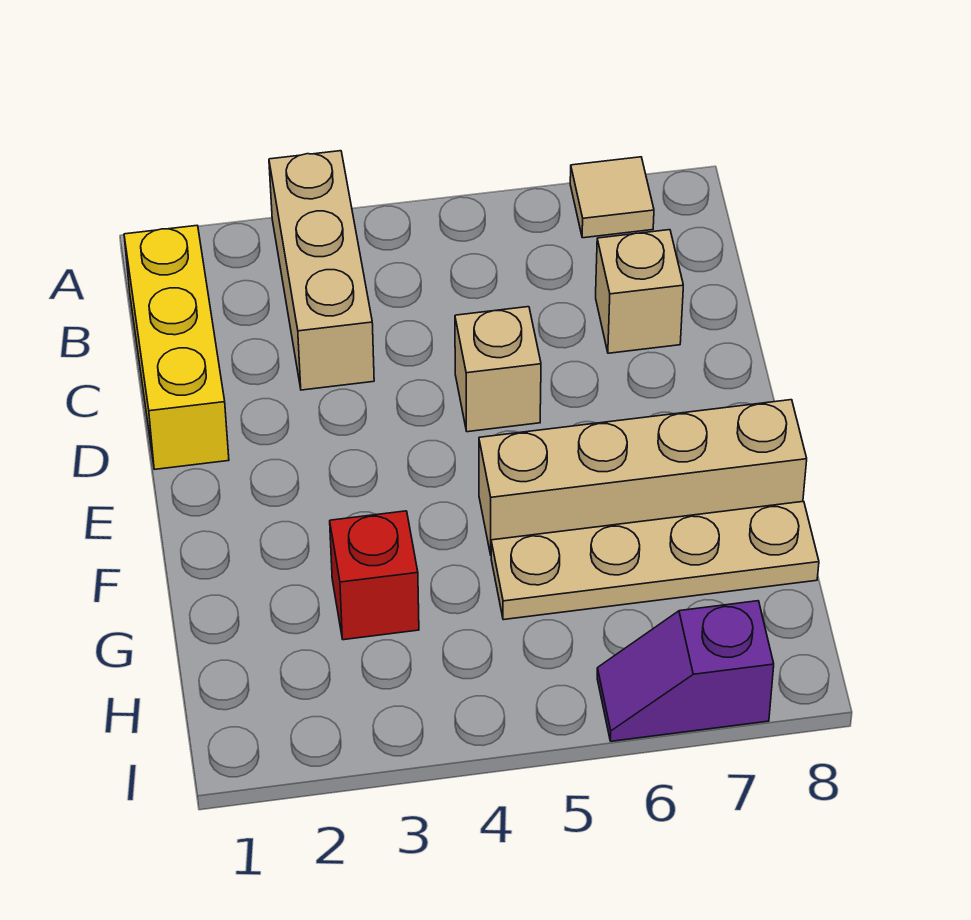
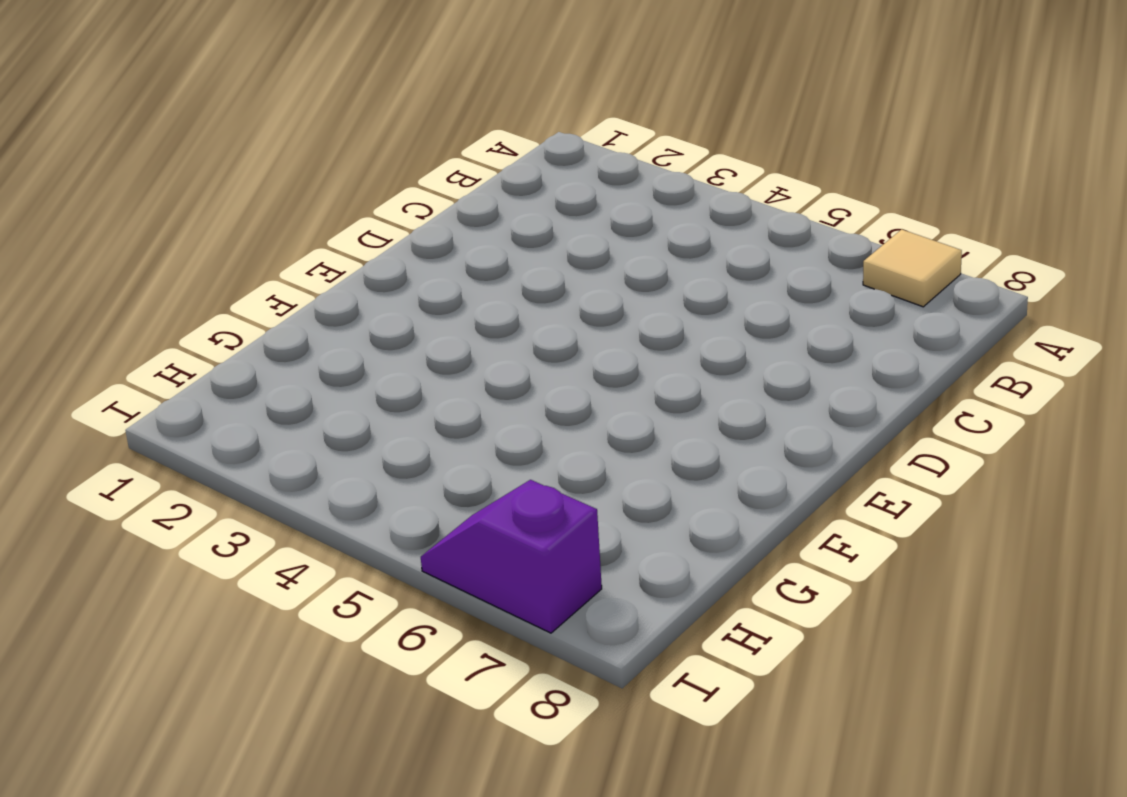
none -> tan 1x3 brick [269,151,374,390]
none -> yellow 1x3 brick [124,226,229,469]

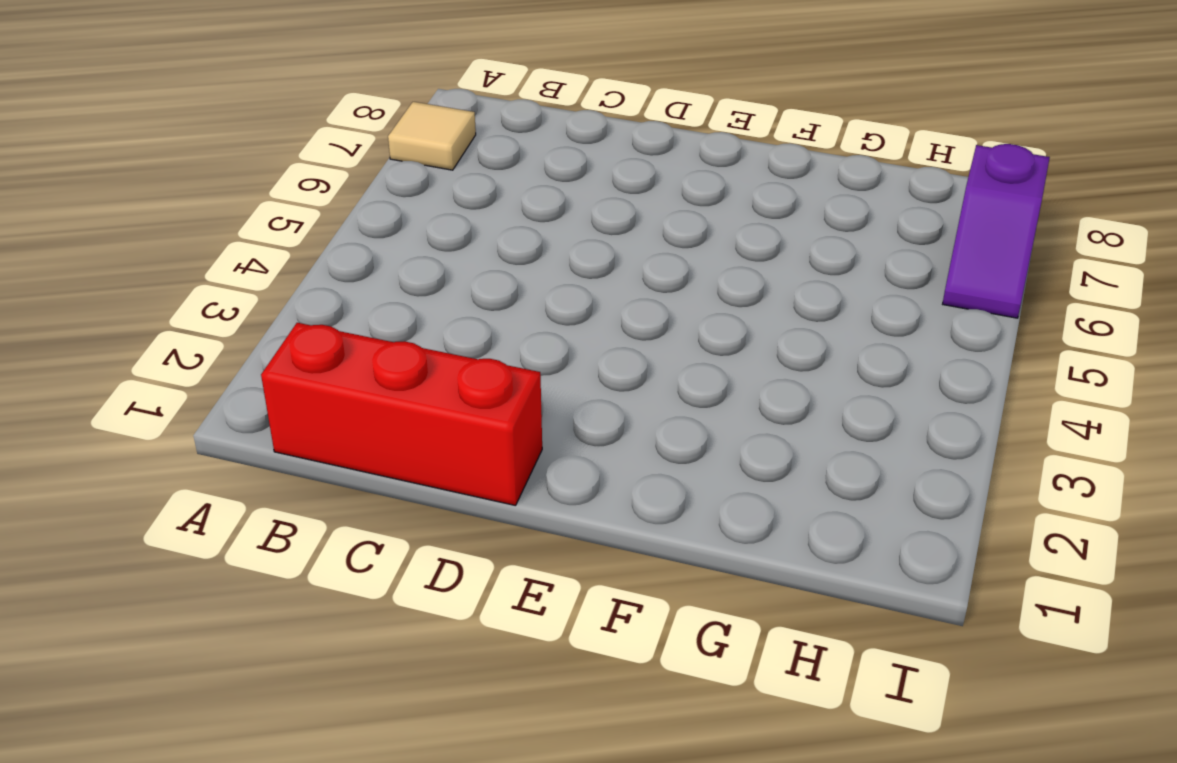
red 1x3 brick [261,323,542,506] -> yellow 1x3 brick [124,226,229,469]
none -> tan 1x3 brick [269,151,374,390]
none -> tan 1x1 brick [596,230,683,353]

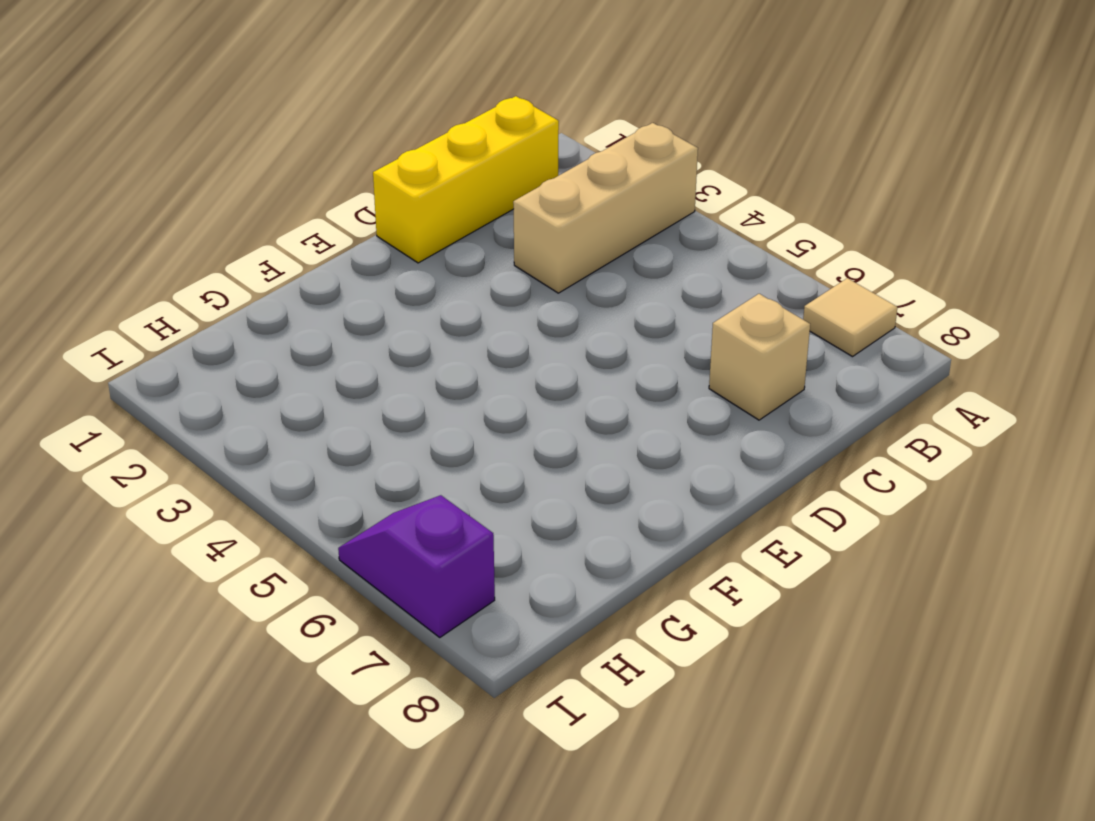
none -> tan 1x1 brick [455,307,541,432]
none -> tan 1x4 brick [479,400,807,555]

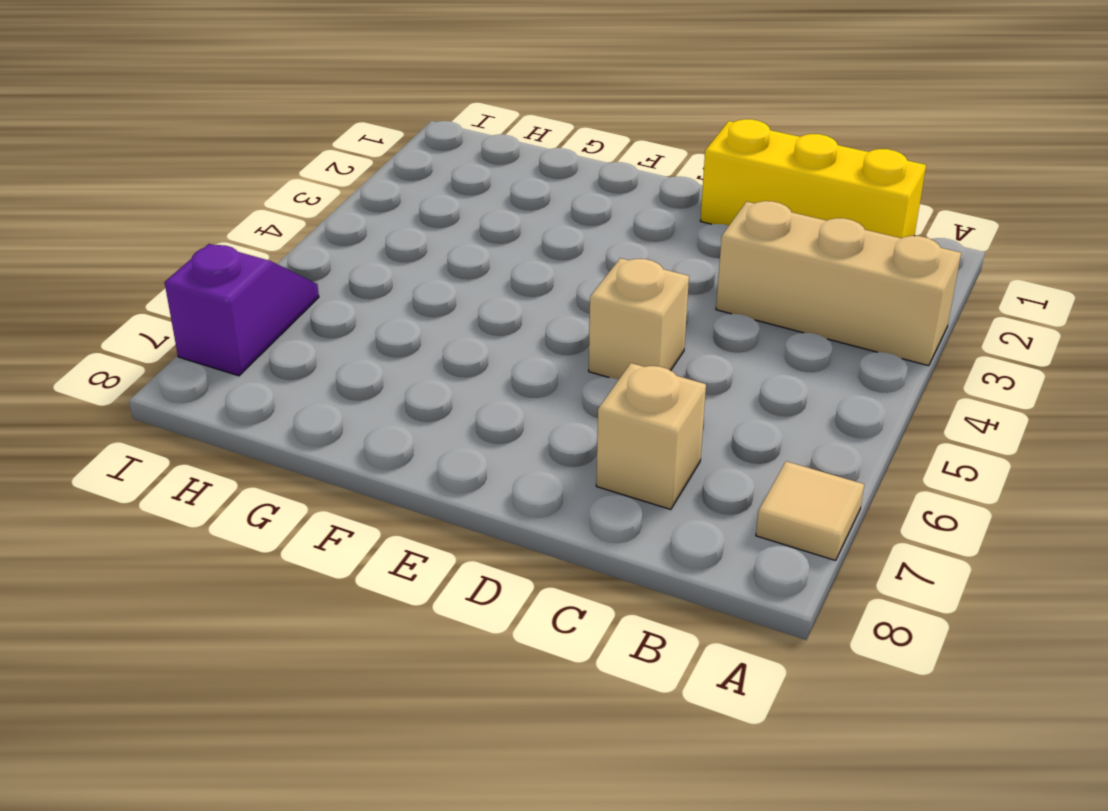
none -> tan 1x4 brick [479,400,807,555]
none -> red 1x1 brick [330,511,419,640]

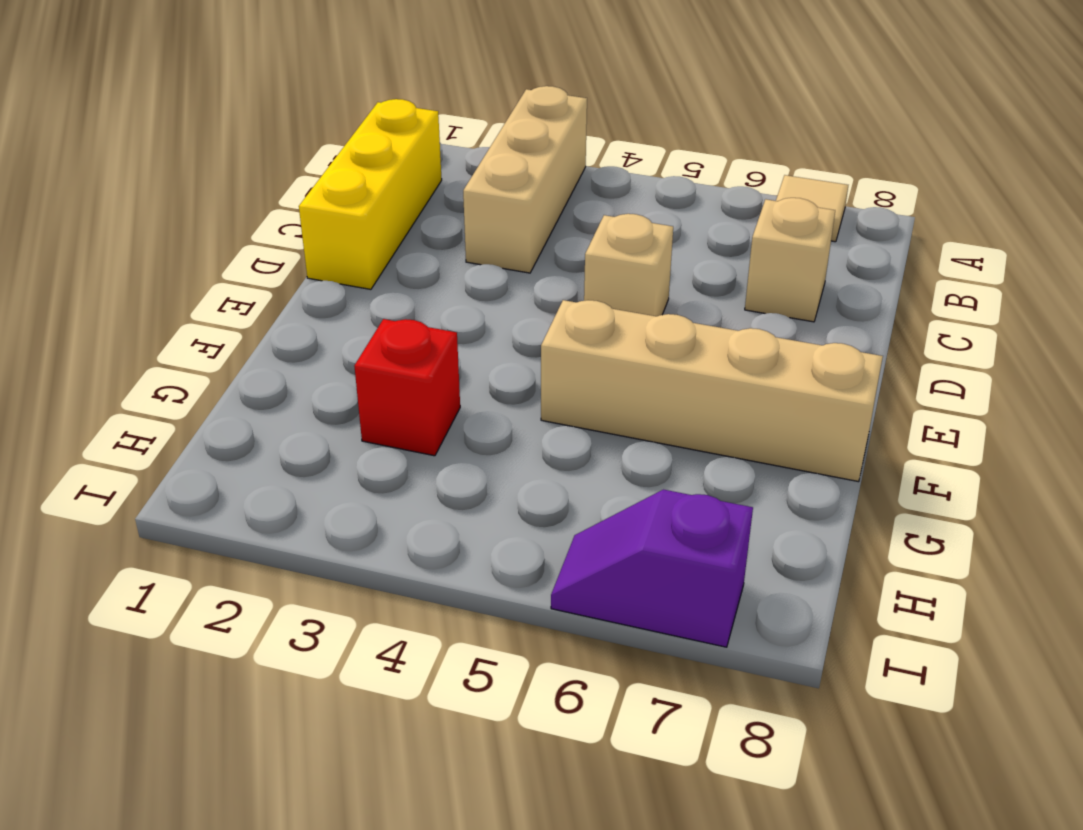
none -> tan 1x4 plate [491,501,819,620]

